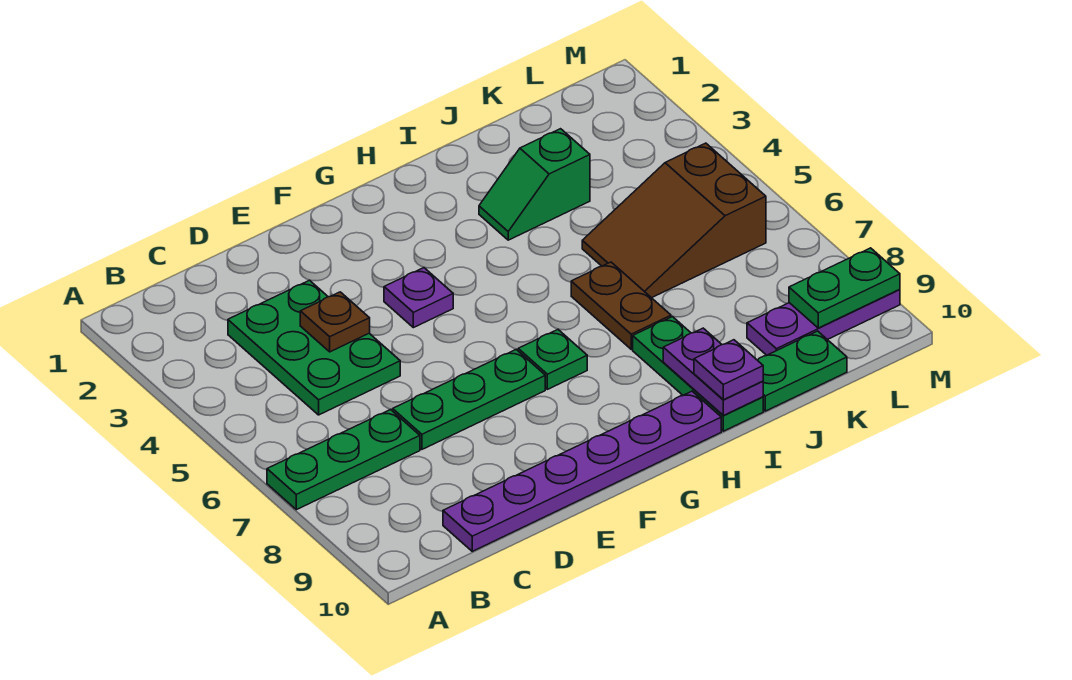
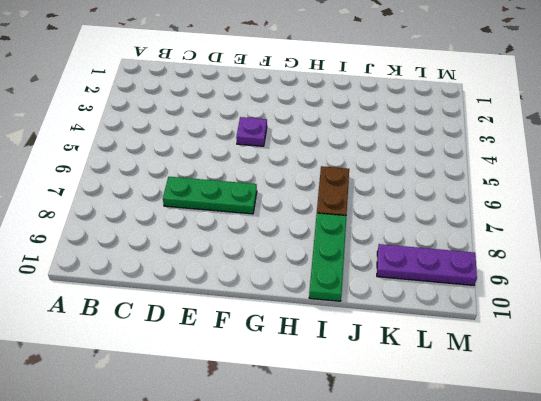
none -> green 1x3 plate [267,410,420,510]
none -> green 2x3 plate [228,280,400,415]
none -> purple 1x6 plate [443,391,721,551]

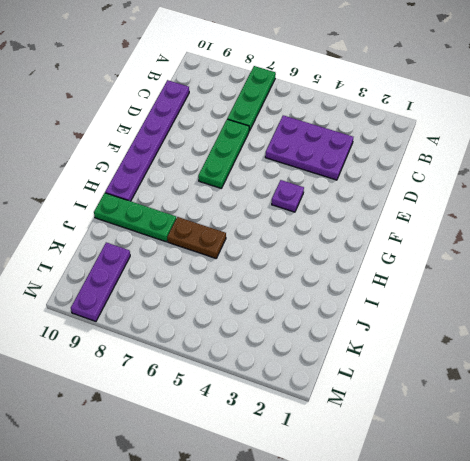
purple 2x3 plate [265,115,353,180] -> green 2x3 plate [228,280,400,415]
none -> green 1x1 plate [518,330,587,389]
none -> green 1x2 slope [479,129,590,240]
none -> brown 2x3 slope [582,143,766,298]

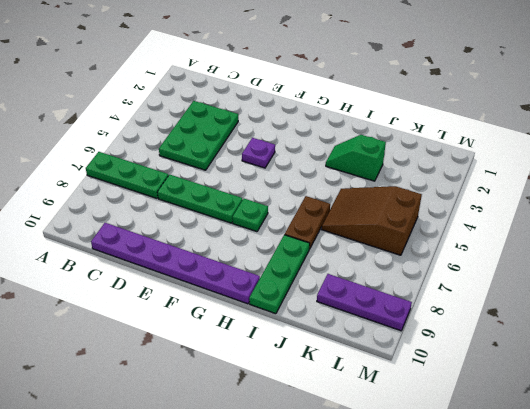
none -> green 1x2 plate [758,331,847,411]
none -> brown 1x1 plate [300,292,370,352]
none -> purple 1x2 plate [663,328,763,415]

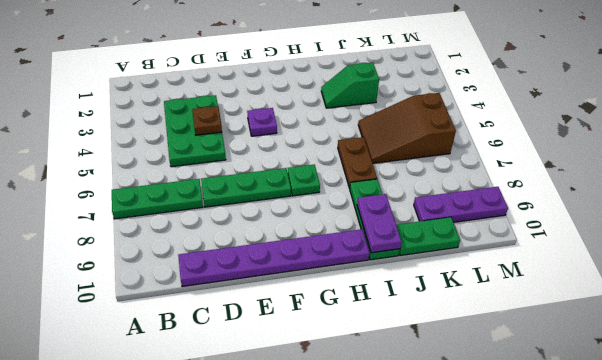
none -> green 1x2 plate [789,248,900,328]
none -> purple 1x1 plate [694,340,763,400]

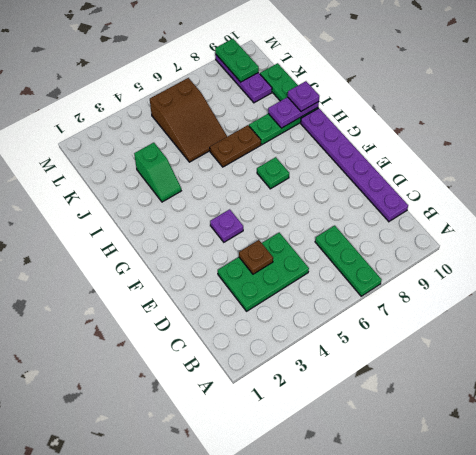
none -> green 1x3 plate [393,350,545,449]

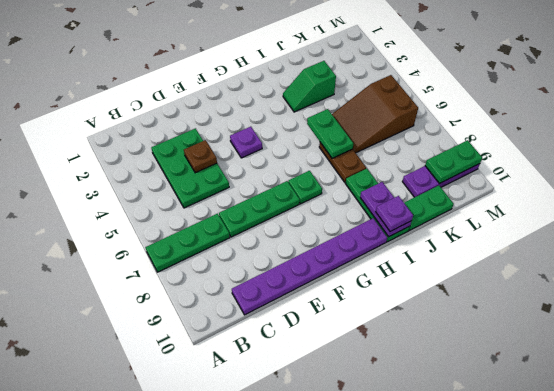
green 1x2 plate [307,109,353,158] -> none

